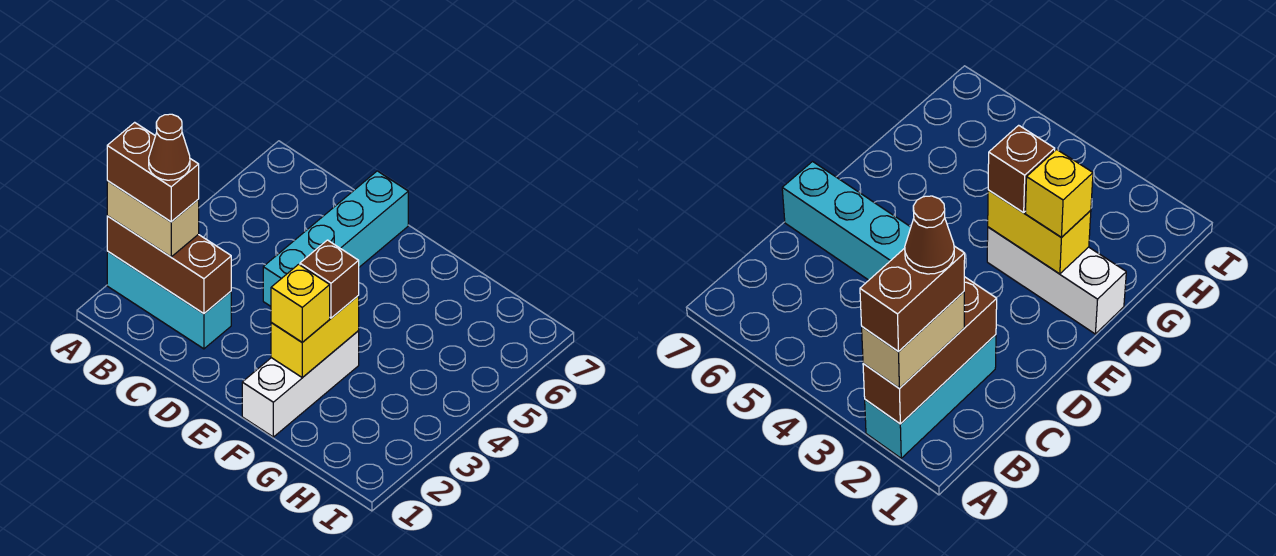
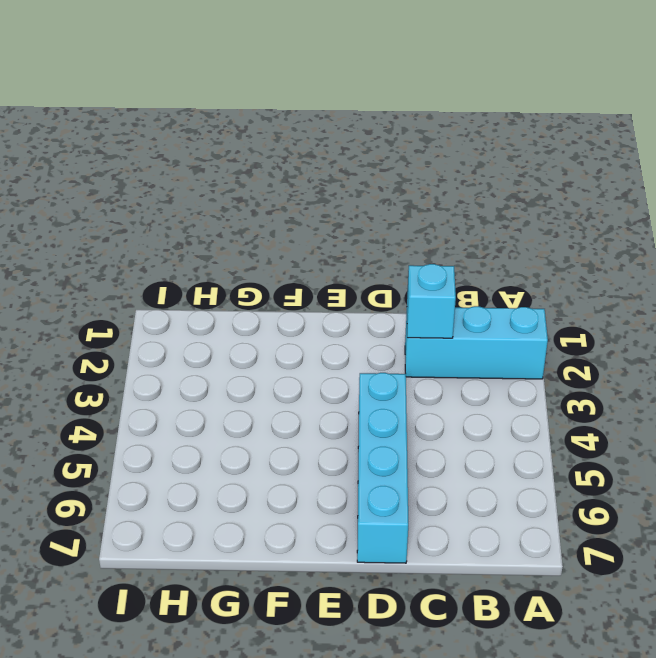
cyan 1x1 brick [407,264,456,338] -> brown 1x3 brick [107,216,231,314]
none -> white 1x3 brick [242,331,359,437]
none -> yellow 1x2 brick [271,296,359,378]

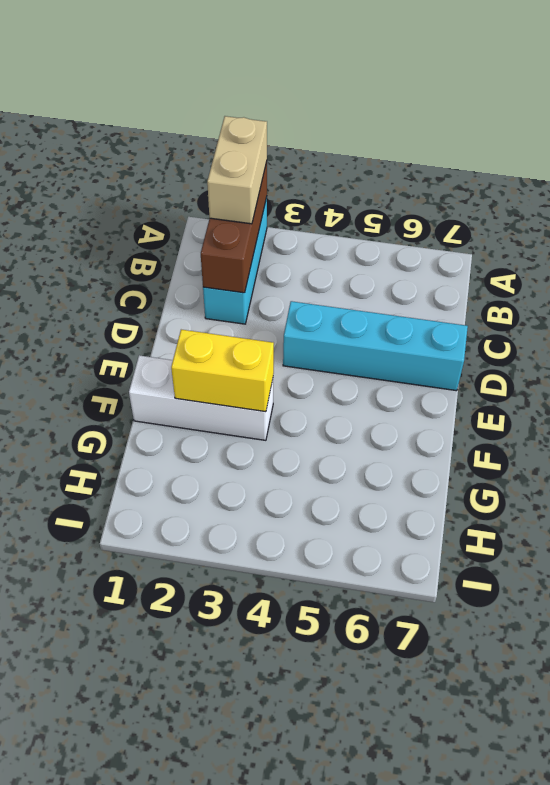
none -> yellow 1x1 brick [271,264,330,342]
none -> brown 1x1 brick [300,240,359,318]

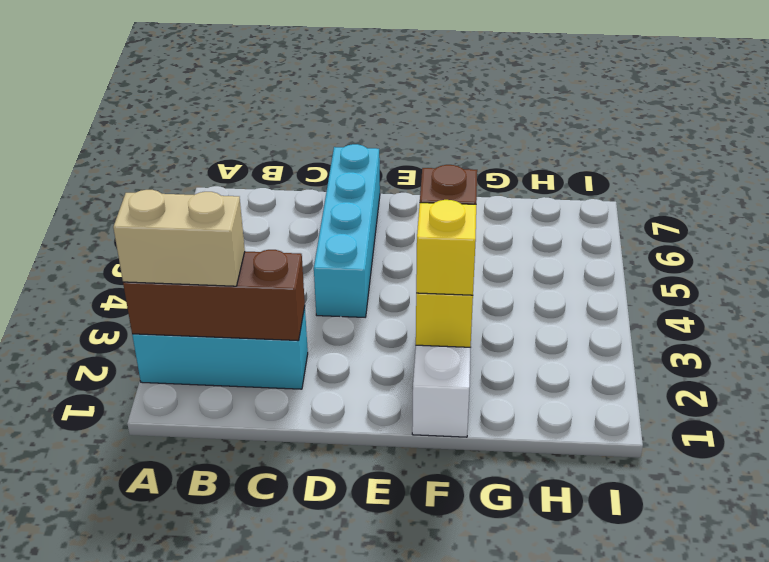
none -> brown 1x2 brick [107,122,199,222]
none -> brown 1x1 cone [149,114,190,180]

